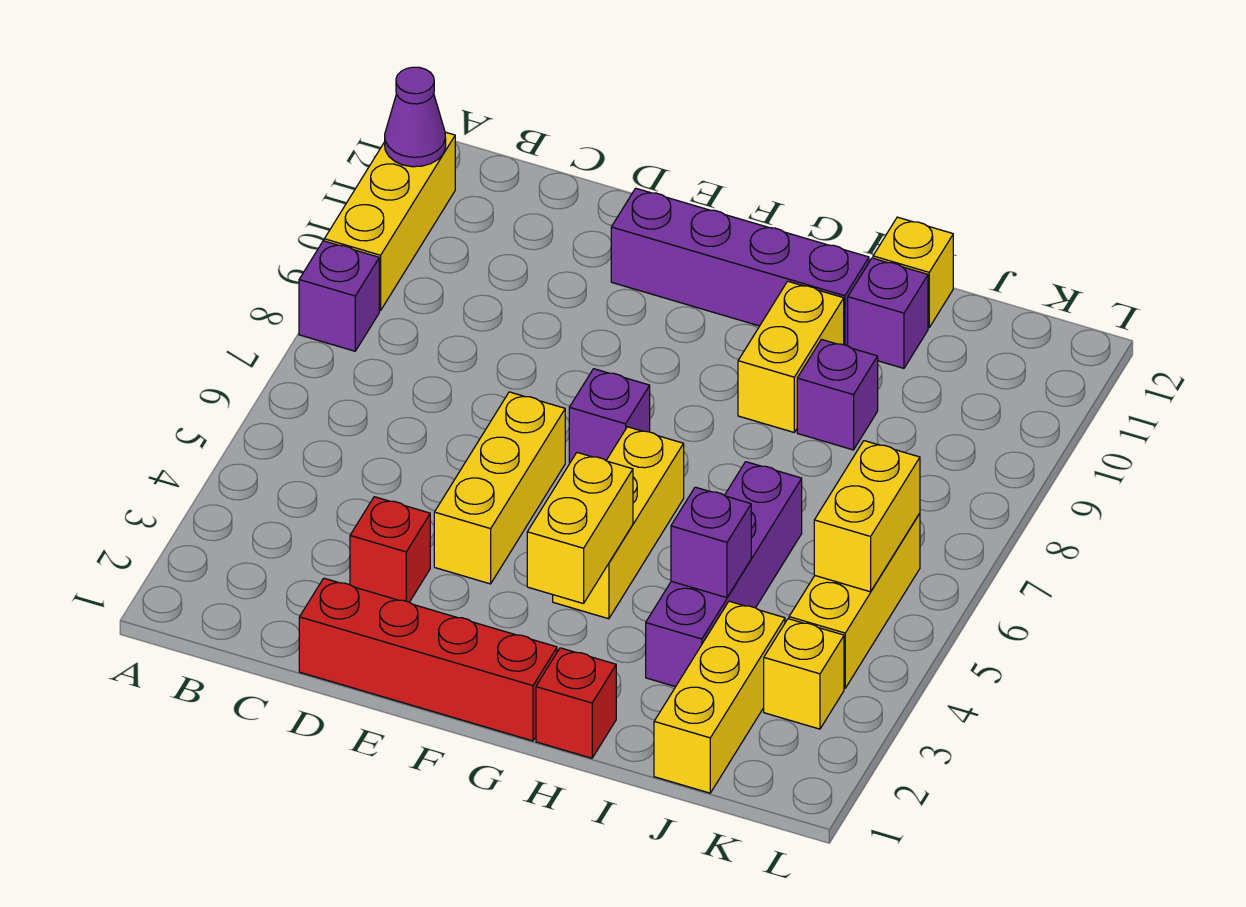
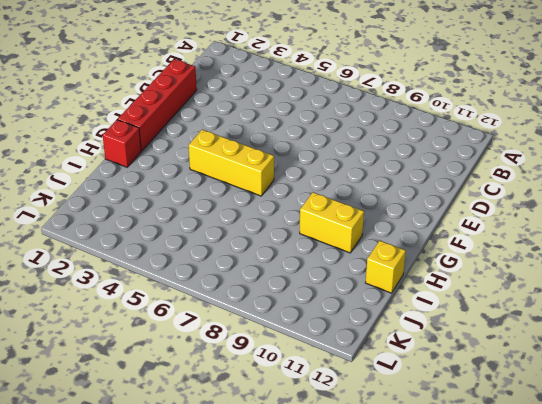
none -> purple 1x1 brick [299,241,379,351]
none -> yellow 1x3 brick [324,132,455,311]
none -> red 1x1 brick [350,497,430,602]

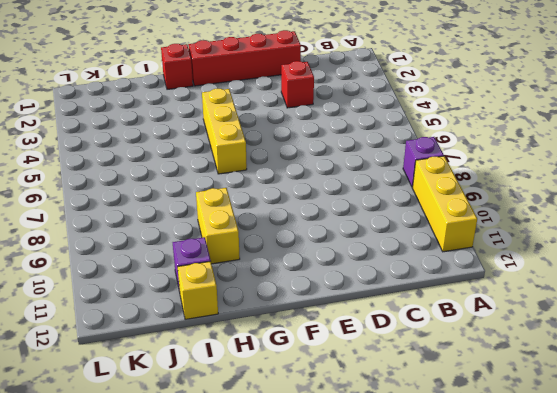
none -> yellow 1x3 brick [434,392,565,584]
none -> purple 1x4 brick [611,188,869,346]
none -> purple 1x1 brick [569,369,650,462]

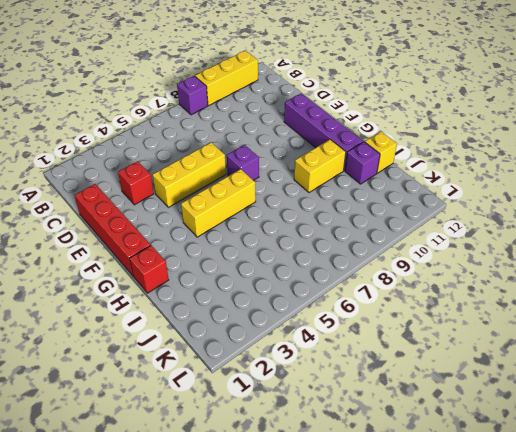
none -> purple 1x4 brick [646,462,802,687]
none -> purple 1x1 brick [797,339,878,450]
none -> yellow 1x3 brick [654,601,785,793]

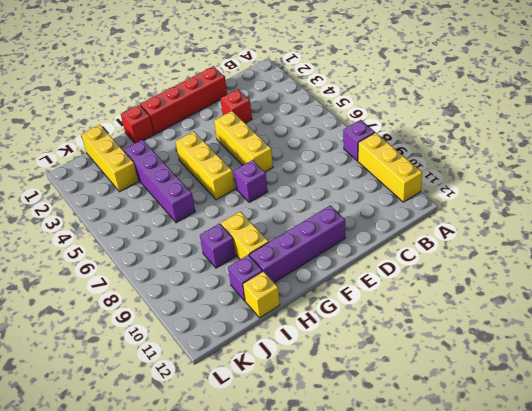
none -> yellow 1x1 brick [764,619,844,729]
none -> yellow 1x3 brick [789,513,920,688]
none -> purple 1x1 cone [385,67,446,167]

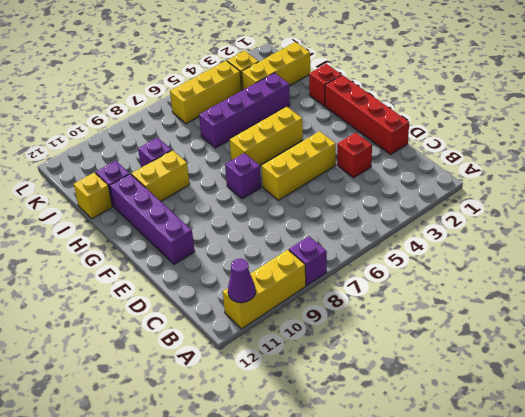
none -> yellow 1x2 brick [527,453,633,604]
none -> purple 1x1 brick [671,487,751,598]
none -> yellow 1x2 brick [814,441,920,592]

